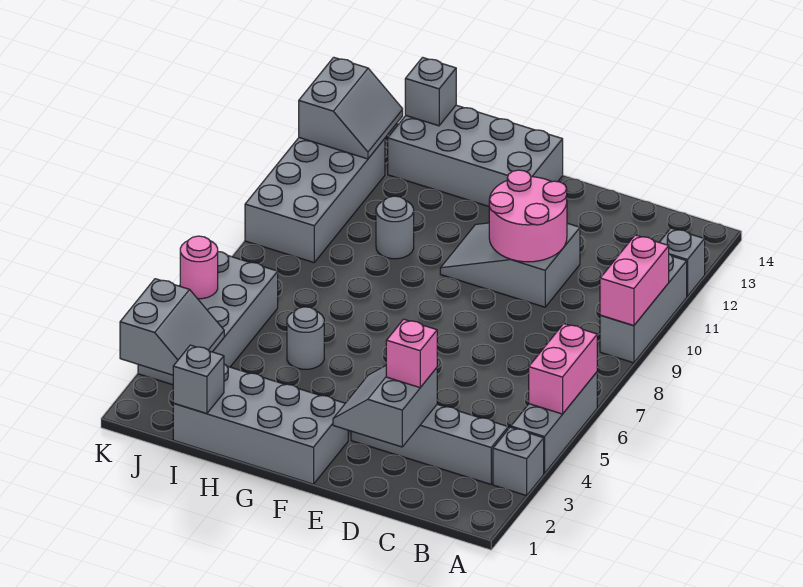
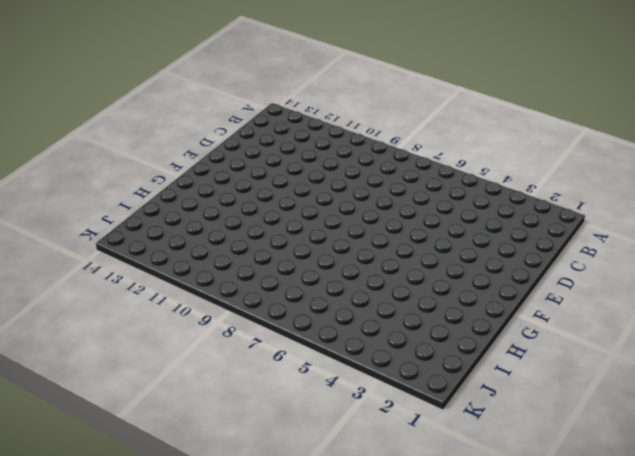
none -> grey 1x1 brick [493,427,544,496]
none -> grey 1x3 brick [511,372,597,473]
none -> grey 1x3 brick [600,254,687,363]

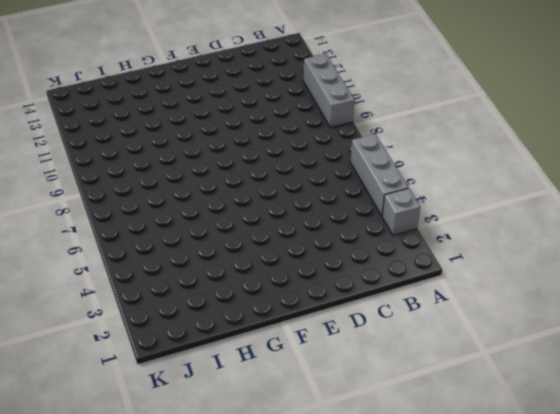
none -> grey 1x1 brick [659,228,705,296]
none -> grey 1x4 brick [351,404,508,484]
none -> grey 2x3 slope [440,223,580,307]

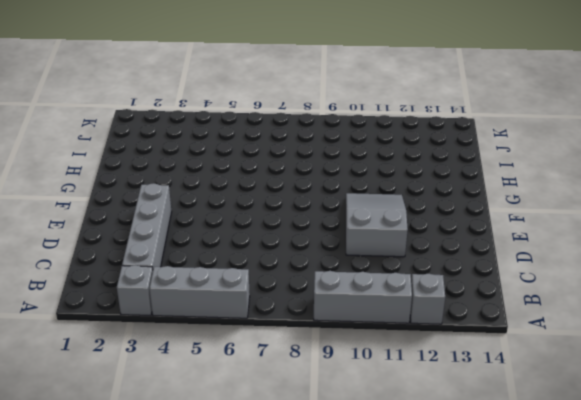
none -> grey 2x4 brick [173,364,348,484]
none -> grey 2x4 brick [388,105,563,206]
none -> grey 1x1 round brick [287,307,324,369]

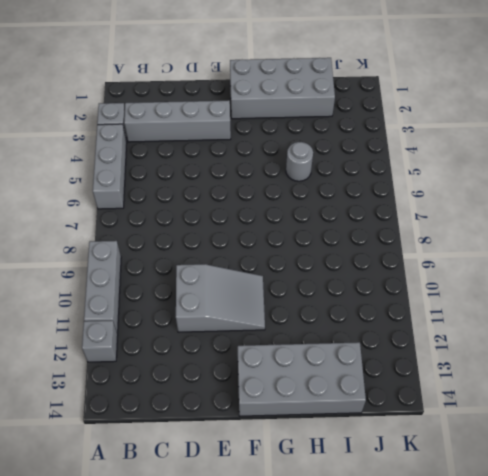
none -> grey 1x1 round brick [376,196,414,259]
none -> grey 2x4 brick [138,252,278,385]
none -> grey 2x4 brick [245,138,385,263]

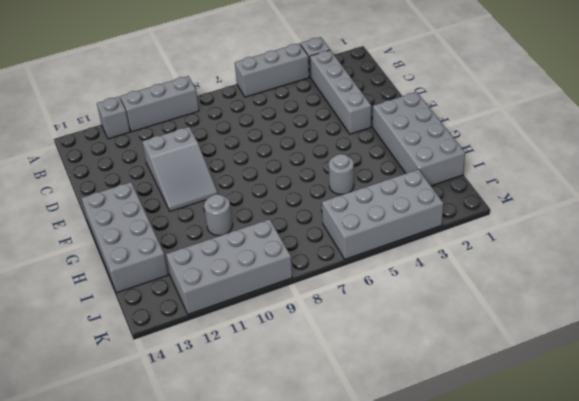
none -> pink 1x2 brick [529,324,597,414]
none -> pink 1x2 brick [600,235,669,326]
none -> grey 2x2 slope [333,366,437,447]

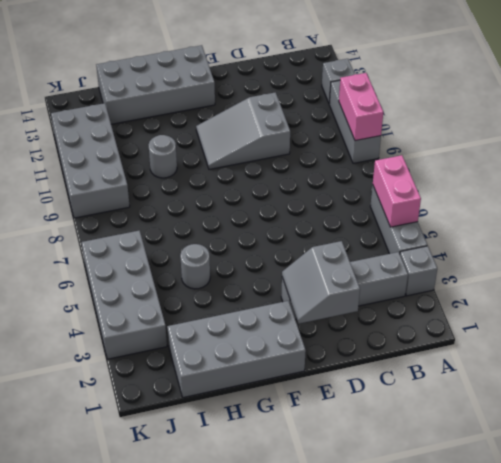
none -> pink 2x2 round brick [489,170,567,262]
none -> grey 1x1 brick [173,345,224,414]
none -> grey 1x1 brick [405,57,456,126]

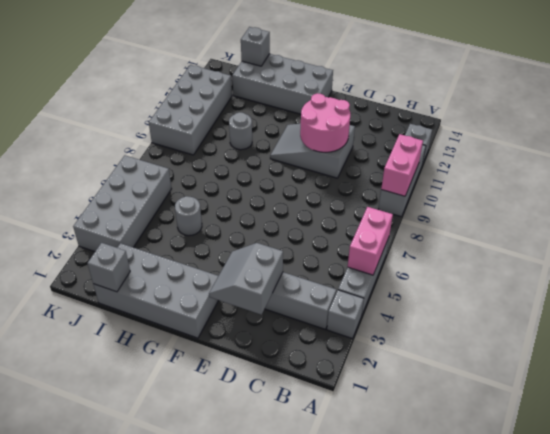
none -> grey 2x2 slope [120,279,224,375]
none -> grey 2x2 slope [299,57,403,159]
none -> pink 1x1 round brick [180,236,218,299]

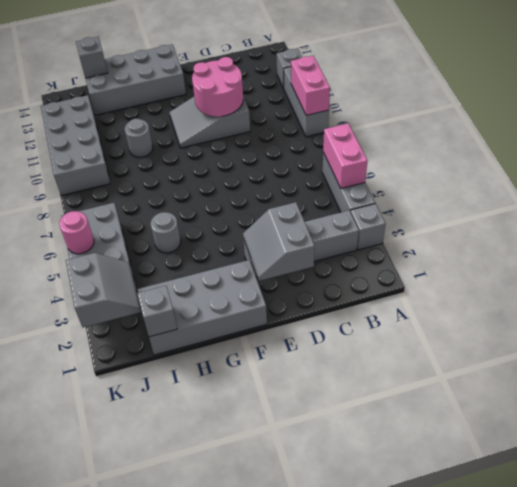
none -> grey 2x2 slope [299,57,403,159]
none -> pink 1x1 brick [386,319,437,388]

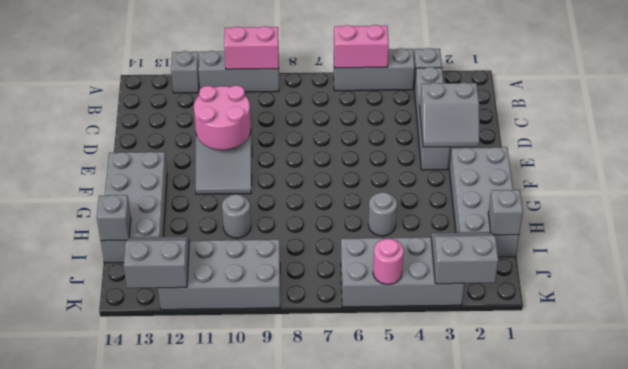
none -> pink 1x1 brick [386,319,437,388]

